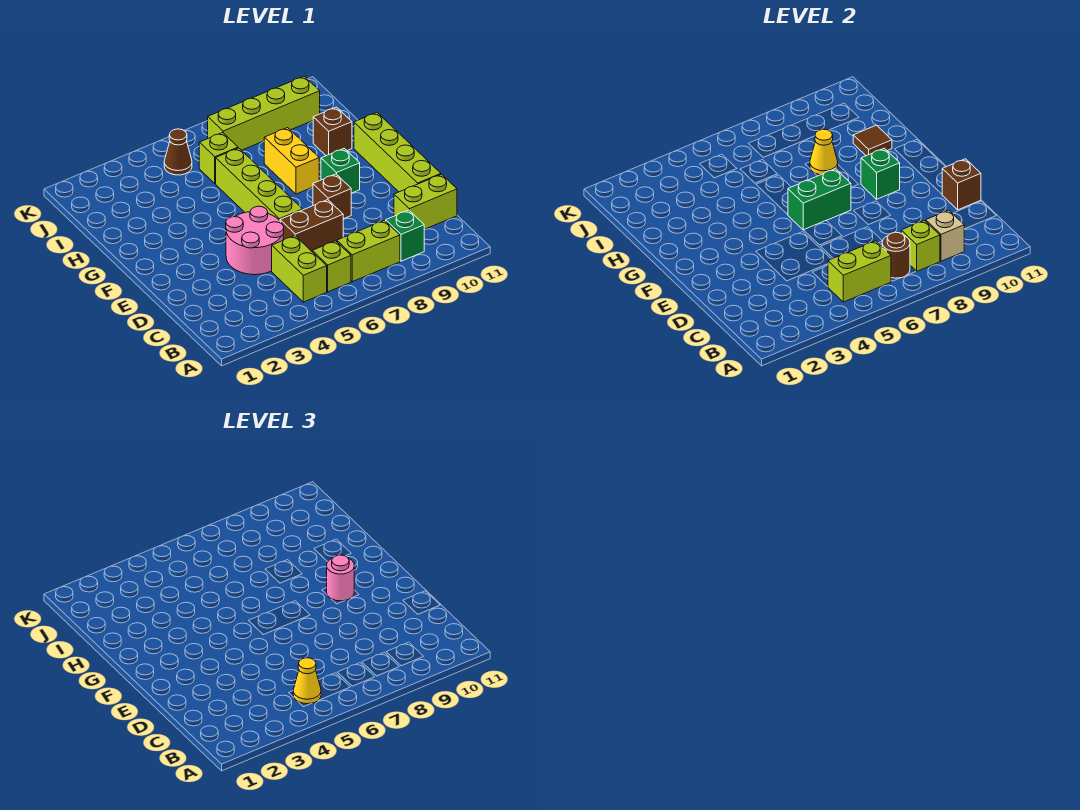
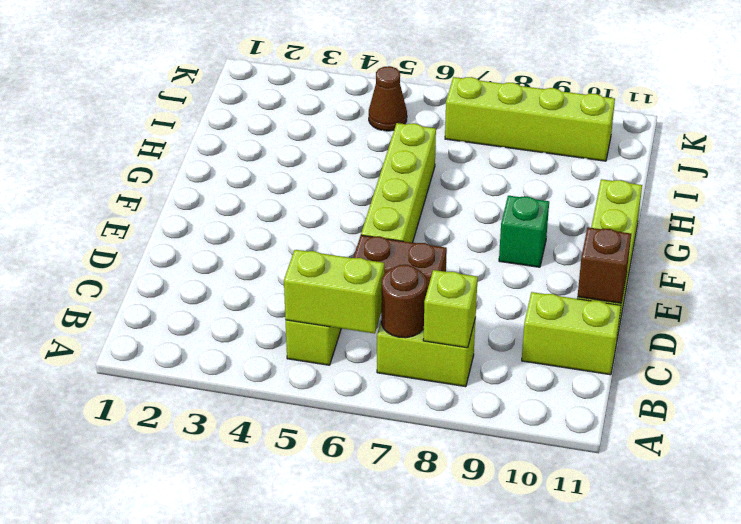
none -> lime 1x1 brick [312,241,351,292]
none -> green 1x1 brick [386,210,424,261]
none -> pink 2x2 round brick [226,206,284,275]

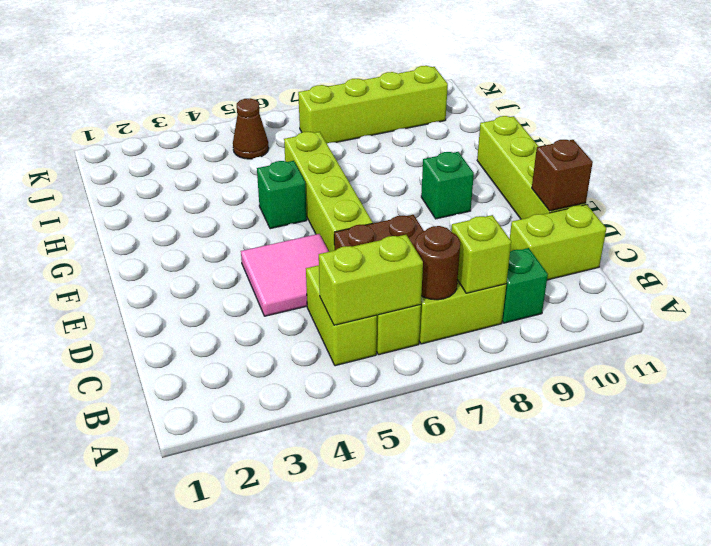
pink 2x2 tile [241,234,329,316] -> pink 2x2 round brick [226,206,284,275]
green 1x1 brick [257,161,307,229] -> green 1x1 brick moved to [861,148,900,199]
none -> brown 1x1 brick [313,174,351,219]
none -> yellow 1x2 brick [264,128,319,194]
none -> brown 1x1 brick [313,107,352,156]

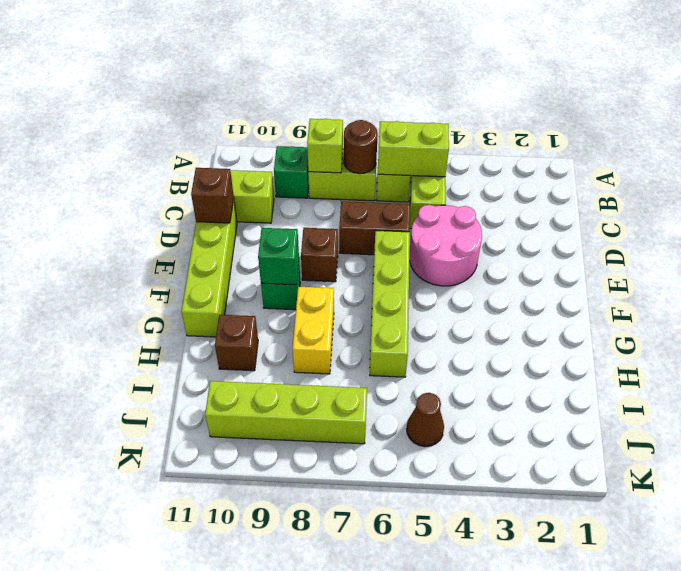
none -> lime 1x1 brick [199,133,238,183]
none -> tan 1x1 brick [926,210,964,261]
none -> green 1x2 brick [788,169,851,230]

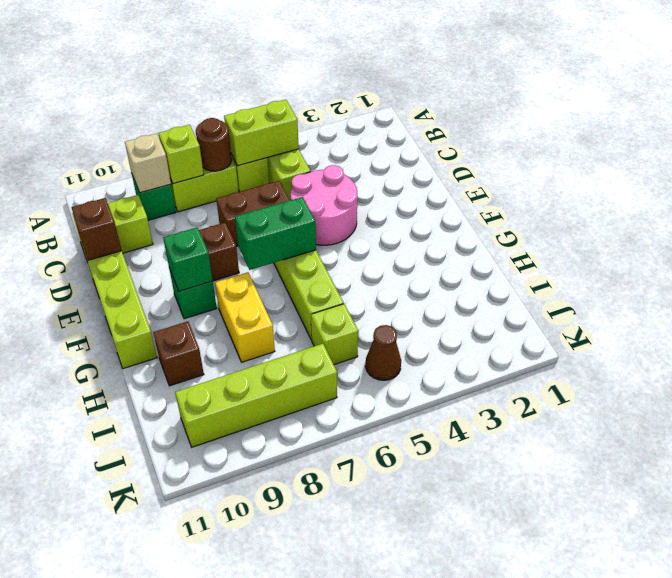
none -> yellow 1x1 cone [810,129,838,175]
none -> brown 1x1 tile [853,125,892,156]
none -> yellow 1x1 cone [293,658,321,704]

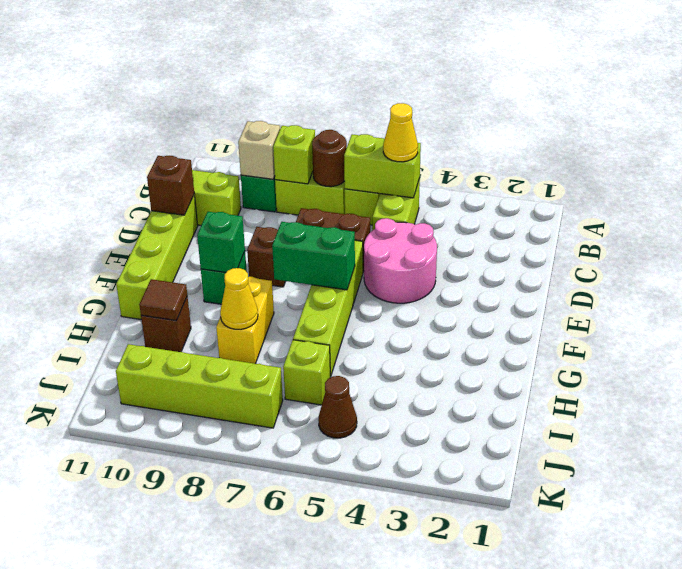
none -> pink 1x1 round brick [327,555,354,601]

